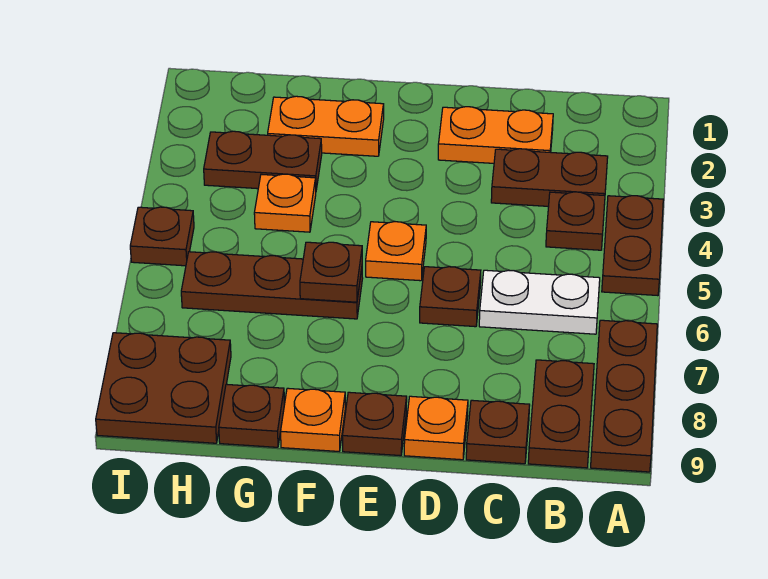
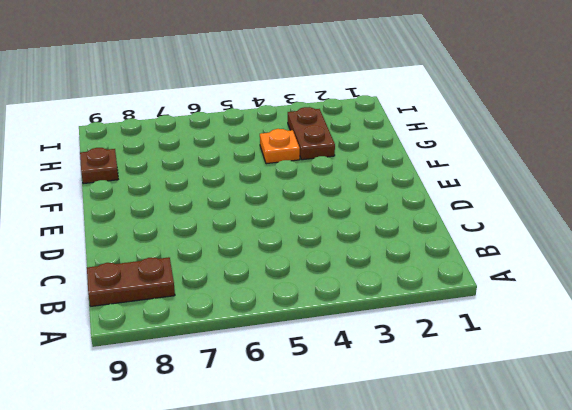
none -> brown 1x2 plate [602,196,663,296]
none -> brown 1x3 plate [591,320,657,472]
none -> brown 1x2 plate [491,149,608,206]

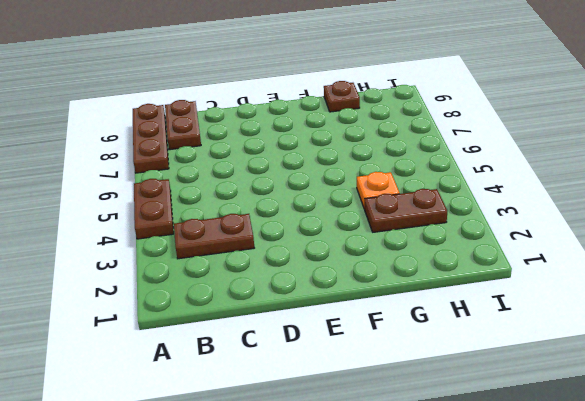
none -> brown 1x1 plate [546,192,605,250]
none -> white 1x2 plate [479,270,600,334]
none -> orange 1x2 plate [438,107,553,163]

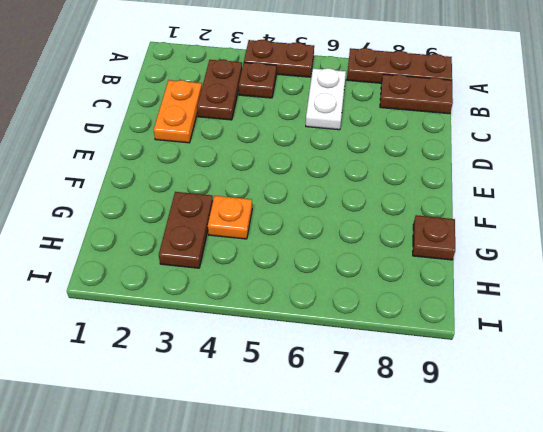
none -> brown 1x1 plate [466,400,530,464]
none -> brown 1x1 plate [420,267,481,327]
none -> orange 1x1 plate [404,396,468,460]

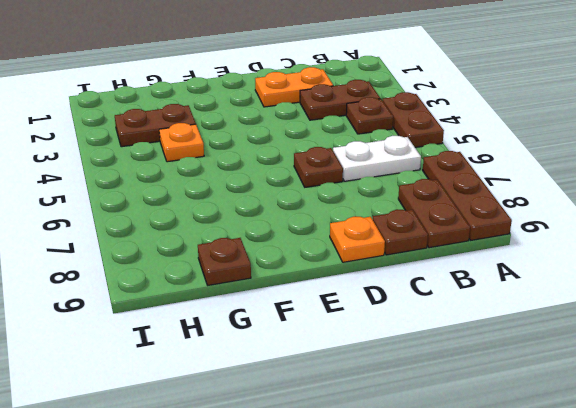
none -> orange 1x1 plate [366,222,426,281]
none -> brown 1x1 plate [342,392,407,456]
none -> orange 1x2 plate [268,96,384,156]

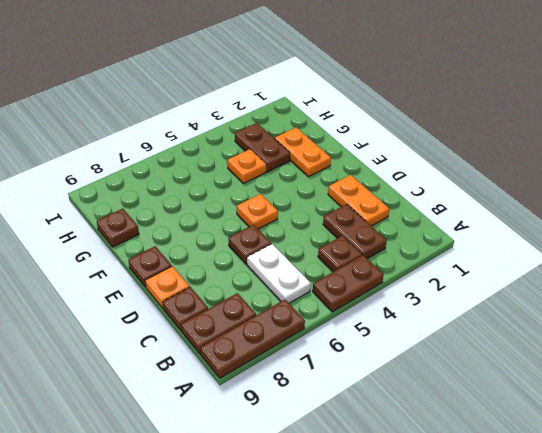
none -> brown 1x3 plate [181,252,363,319]
none -> orange 1x1 plate [281,388,345,451]
none -> brown 2x2 plate [96,333,231,443]

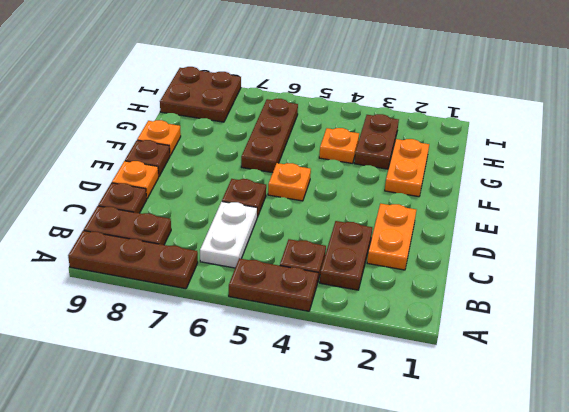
none -> brown 1x1 plate [219,384,285,447]
none -> brown 1x1 plate [130,207,194,266]
none -> brown 1x1 plate [300,242,362,302]

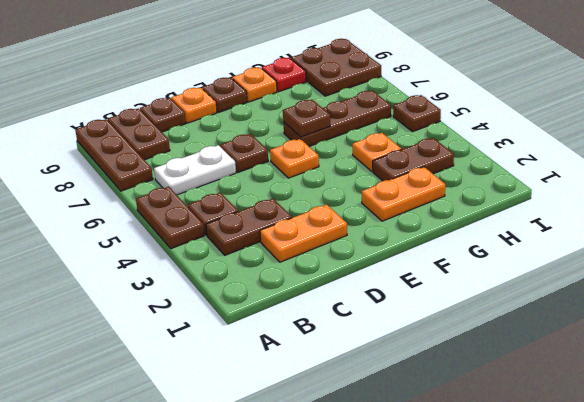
red 1x1 plate [262,58,306,92] -> brown 1x1 plate [219,384,285,447]

